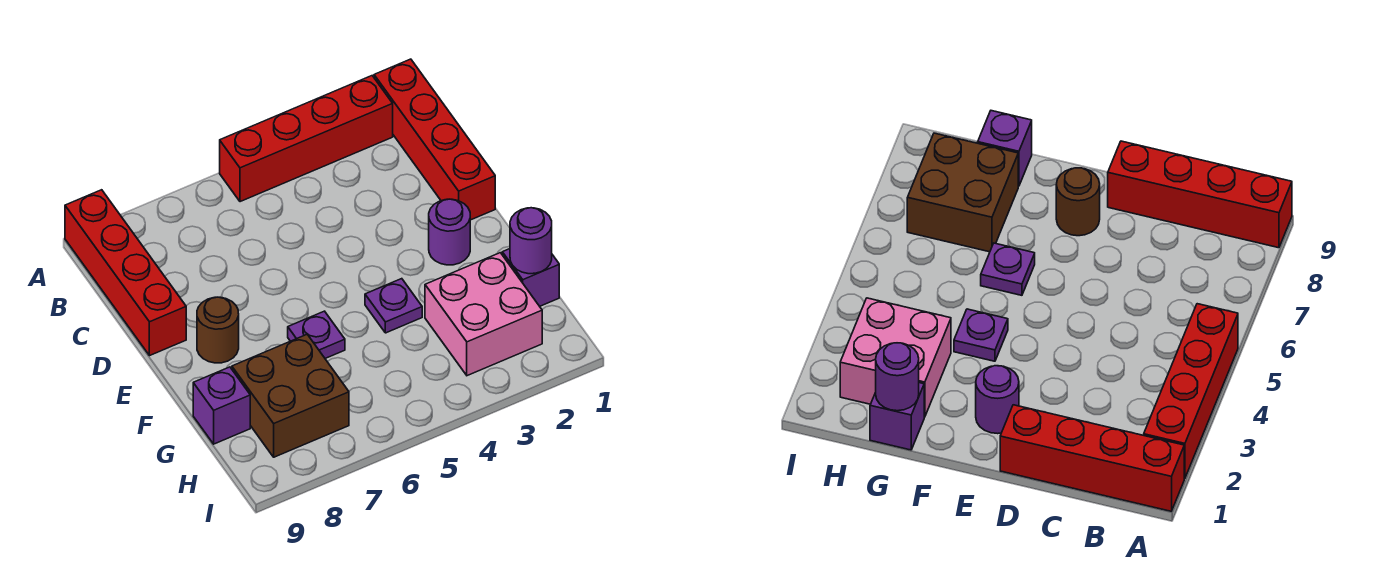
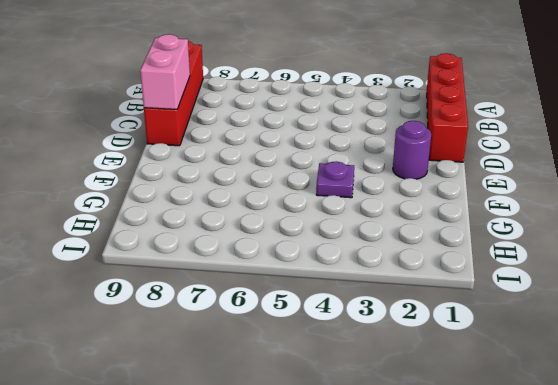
pink 1x2 brick [140,34,190,110] -> none
none -> red 1x4 brick [220,76,393,202]
none -> brown 1x1 round brick [197,297,239,363]
none -> purple 1x1 plate [288,311,345,358]

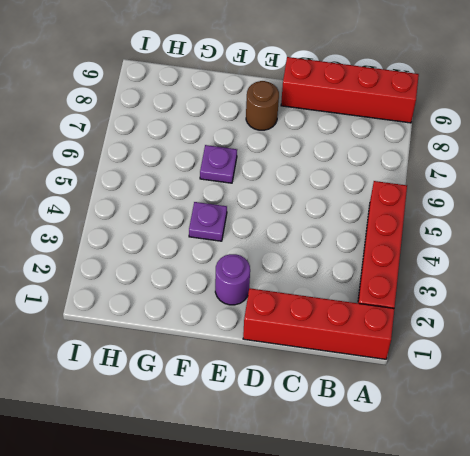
none -> purple 1x1 brick [502,249,559,306]
none -> pink 2x2 brick [425,253,542,376]
none -> brown 2x2 brick [232,334,349,457]

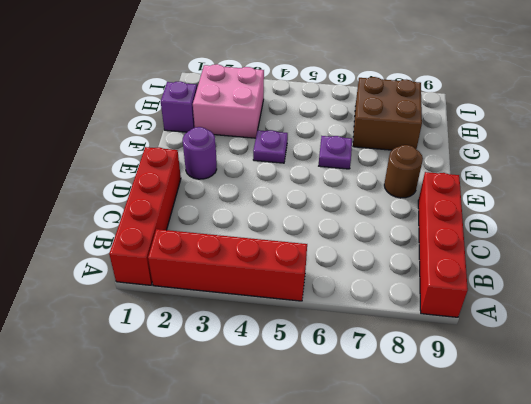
none -> purple 1x1 brick [193,367,250,444]
none -> purple 1x1 round brick [510,208,552,274]

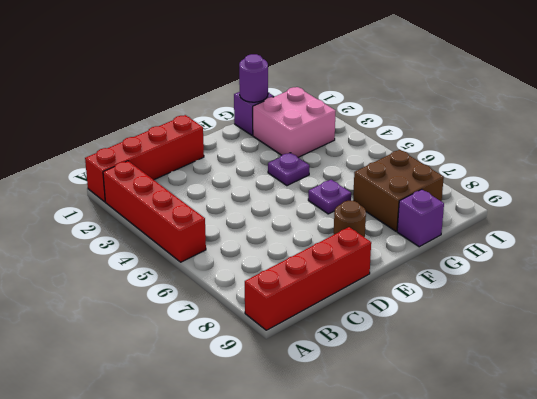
none -> purple 1x1 round brick [429,199,470,265]

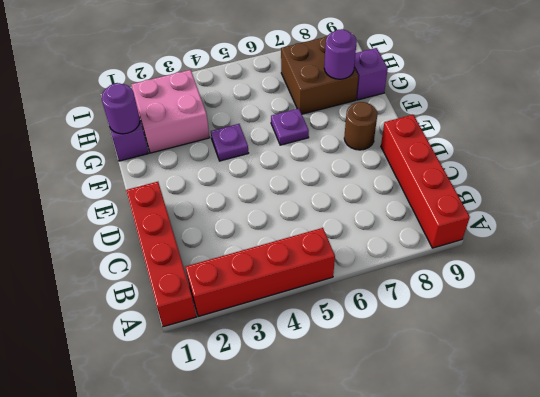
purple 1x1 round brick [324,29,357,79] -> purple 1x1 round brick moved to [429,199,470,265]

